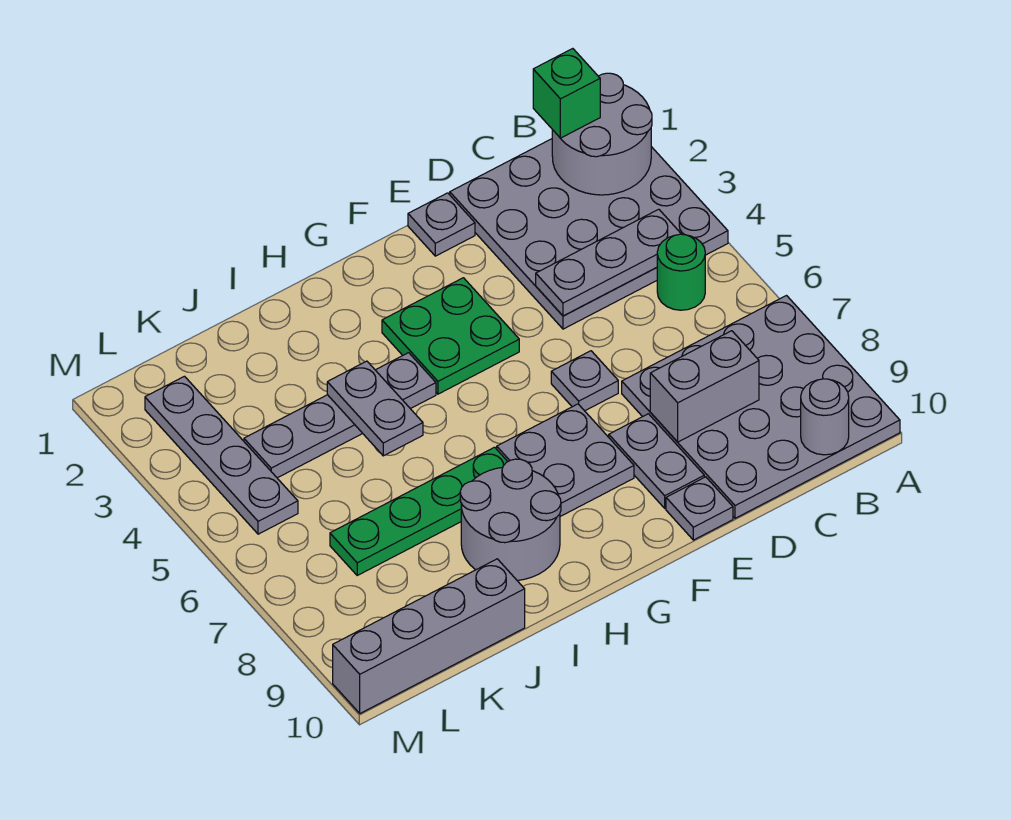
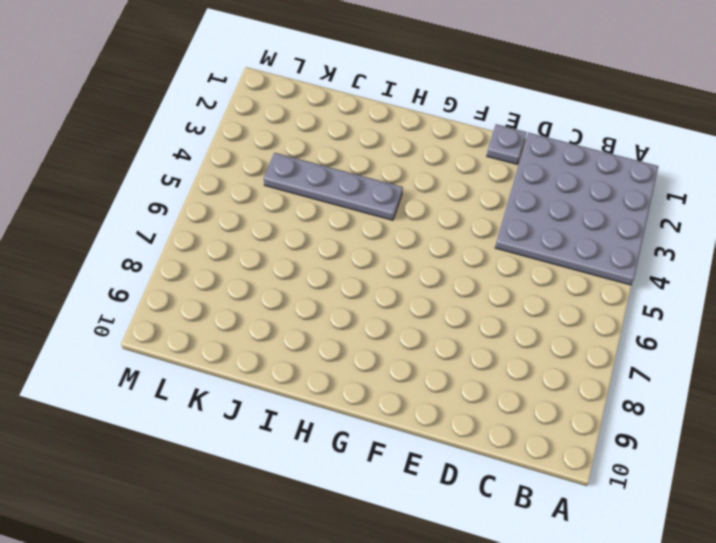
none -> grey 4x4 plate [622,296,900,518]
none -> green 1x1 round brick [657,234,705,310]
none -> grey 1x1 plate [551,351,618,411]

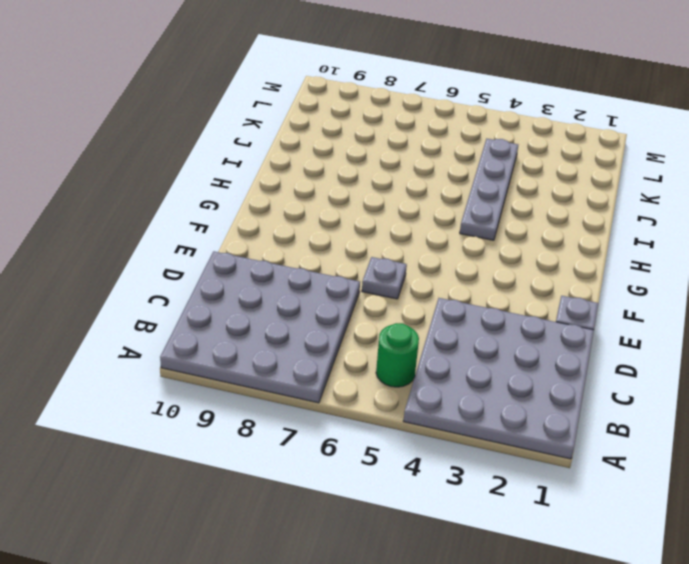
none -> grey 1x2 plate [609,414,704,508]
none -> grey 1x1 plate [666,477,733,540]
none -> green 2x2 plate [382,278,519,394]

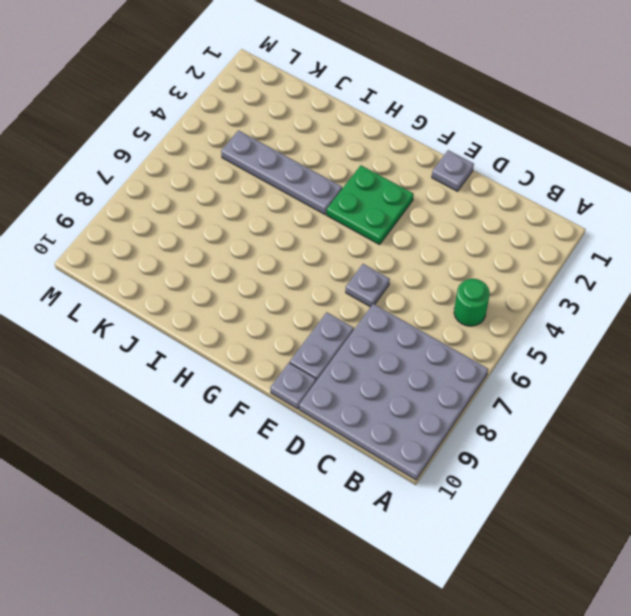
none -> grey 4x4 plate [450,139,728,329]
none -> grey 2x2 plate [497,404,634,516]
none -> green 1x4 plate [330,447,508,575]

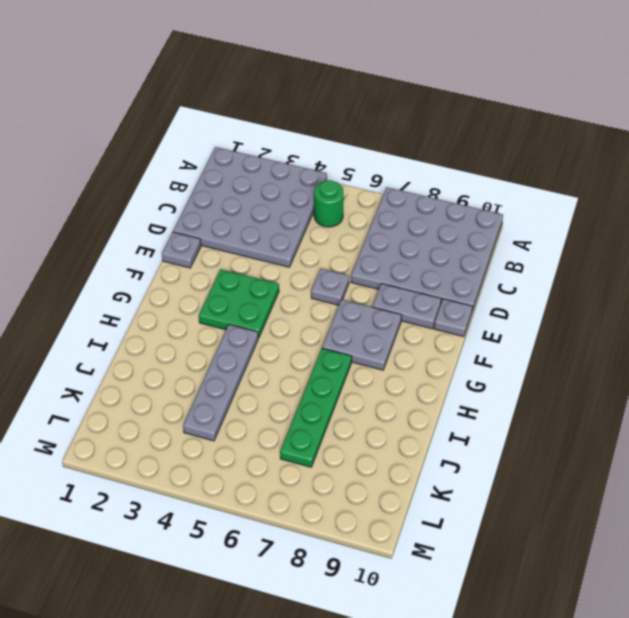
none -> grey 2x2 round brick [460,459,561,581]
none -> grey 1x4 brick [333,559,525,713]
none -> grey 1x4 plate [145,376,298,534]

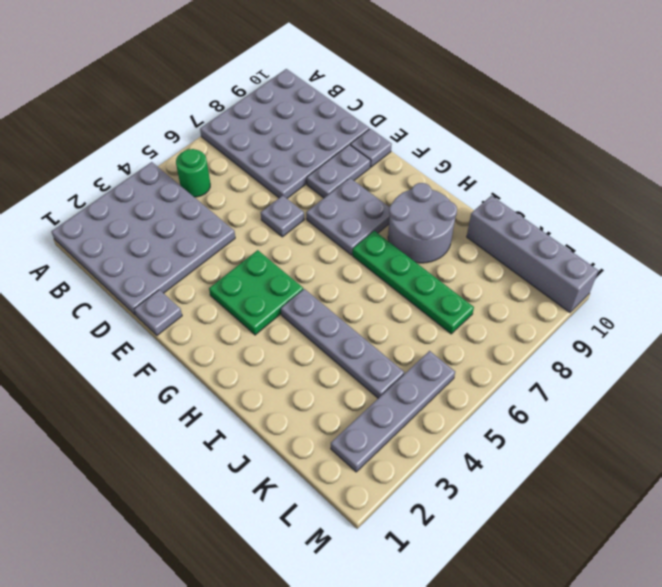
none -> grey 2x2 round brick [552,73,652,195]
none -> grey 1x3 plate [536,209,681,316]
none -> grey 1x1 round brick [801,379,849,455]

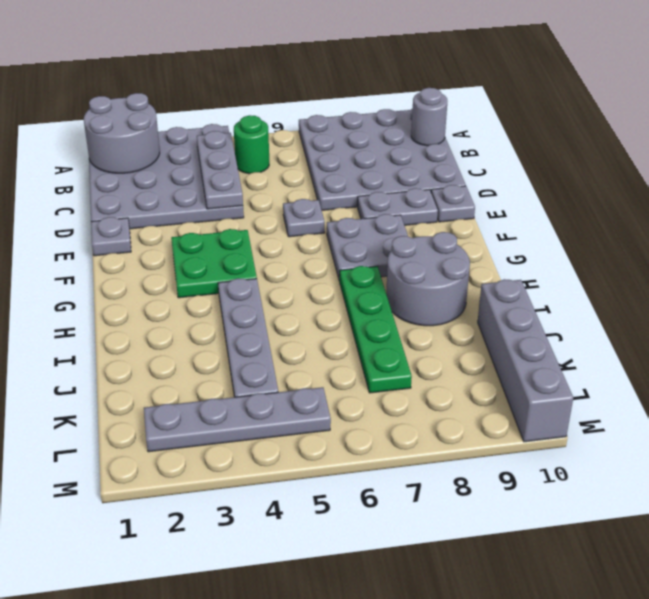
none -> grey 1x2 brick [650,331,759,442]
none -> grey 1x2 plate [327,361,423,456]
none -> green 1x1 brick [533,49,600,138]

